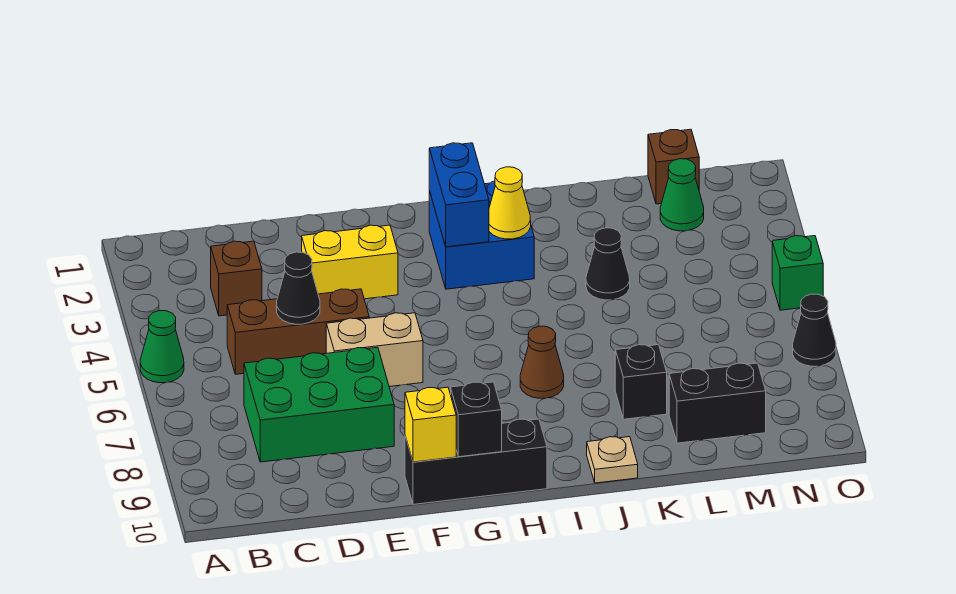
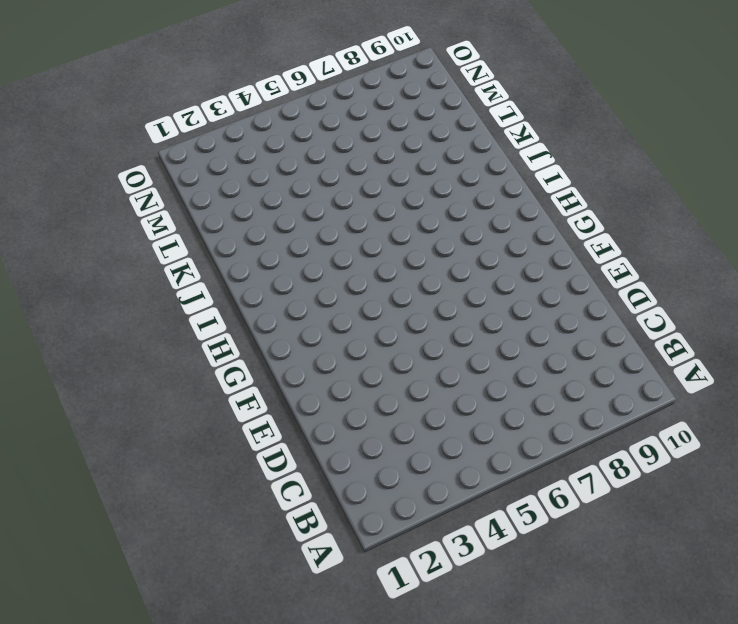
none -> green 1x1 cone [140,311,184,383]
none -> brown 1x1 brick [211,241,262,316]
none -> brown 1x3 brick [227,289,369,374]

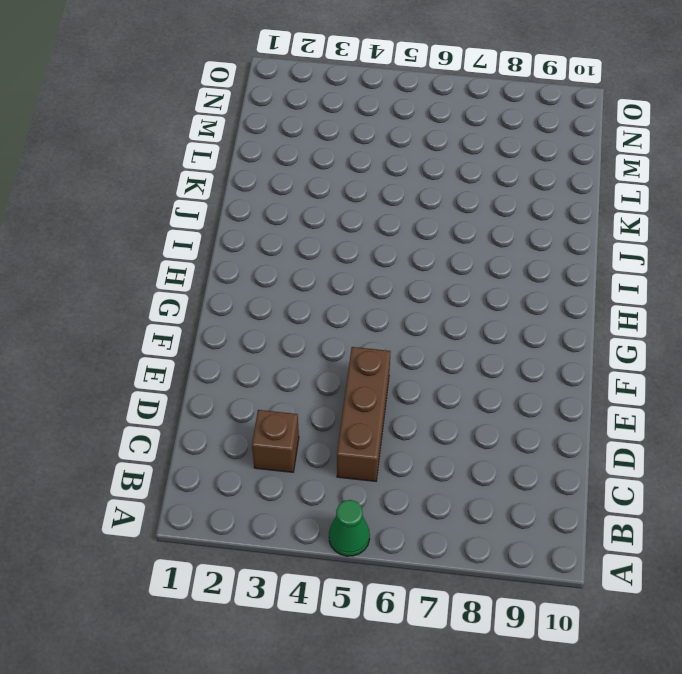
none -> green 2x3 brick [244,347,394,462]
none -> yellow 1x2 brick [302,225,398,299]
none -> tan 1x2 brick [326,313,423,387]

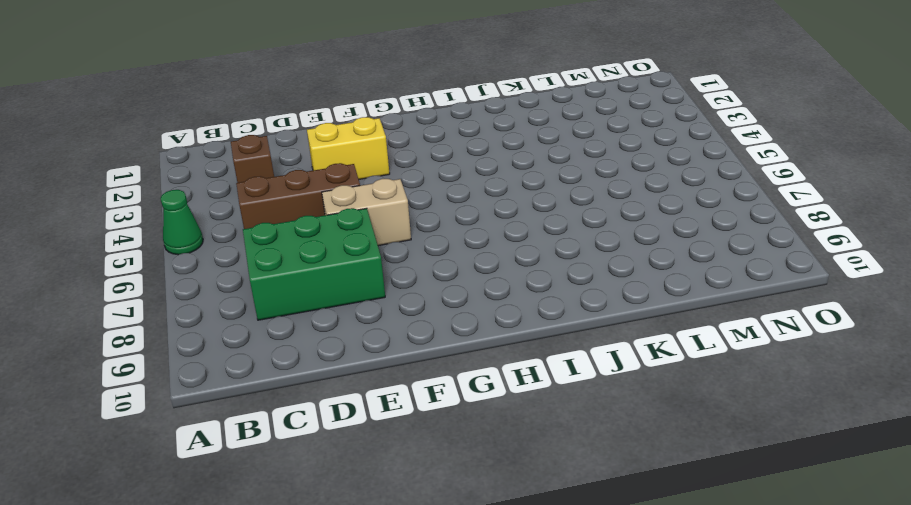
none -> black 1x3 brick [405,419,547,505]
none -> blue 2x2 brick [429,181,534,289]
none -> brown 1x1 cone [520,326,564,398]

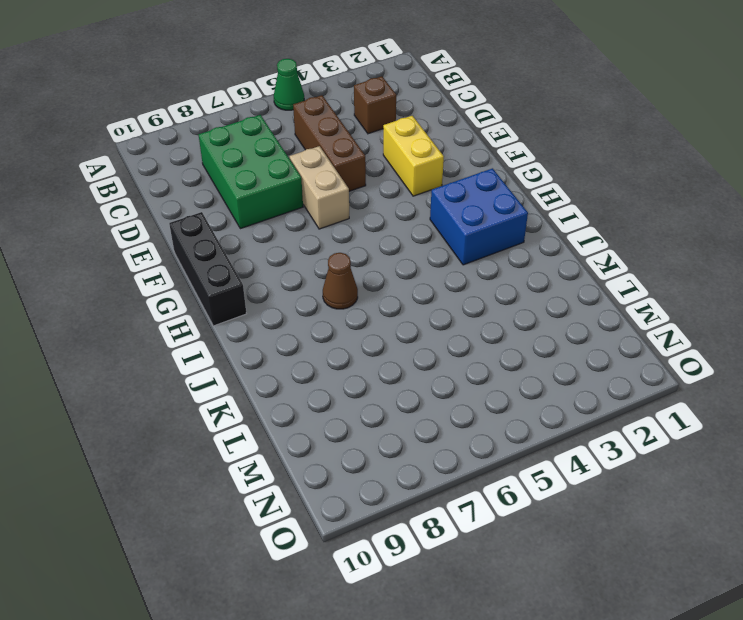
none -> tan 1x1 plate [587,437,638,483]
none -> black 1x1 cone [586,228,630,300]
none -> black 1x1 brick [615,345,667,419]

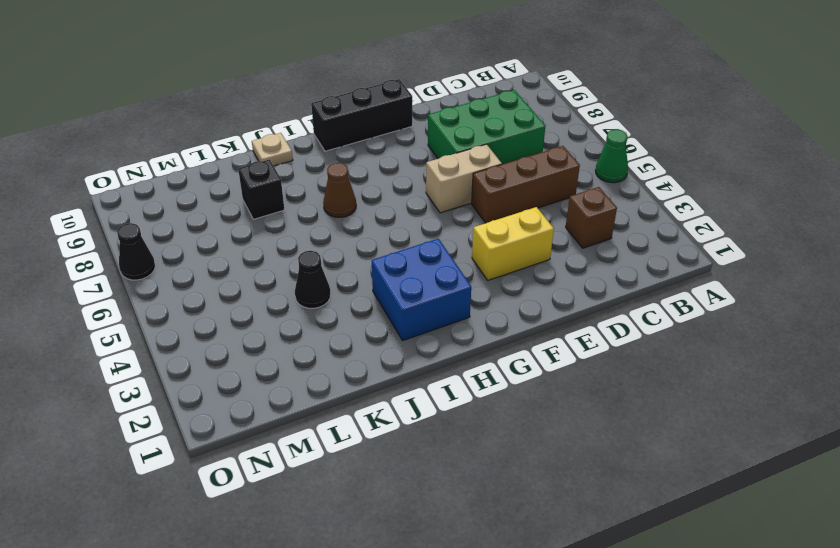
none -> black 1x2 brick [669,363,766,443]
none -> brown 1x1 brick [648,129,699,204]
none -> green 1x1 cone [660,159,704,231]

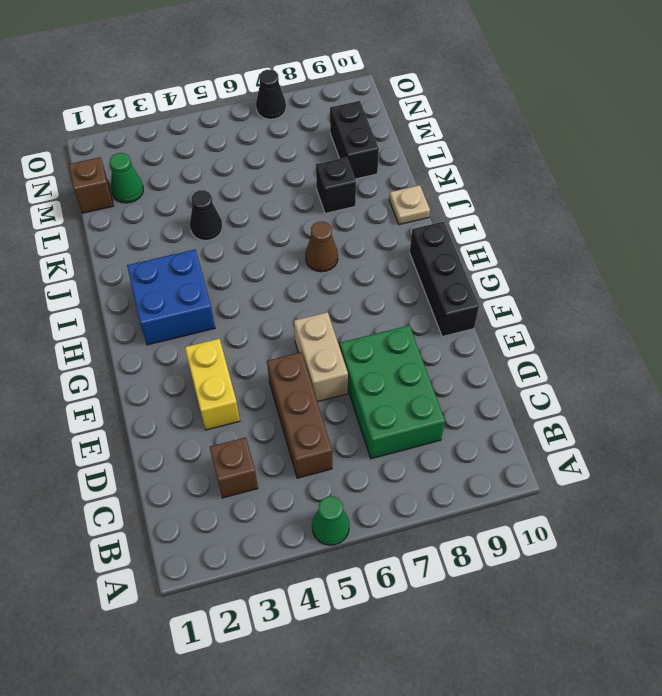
none -> green 1x1 brick [772,236,823,310]
none -> black 1x1 cone [277,252,320,324]
none -> yellow 1x1 brick [405,387,456,462]

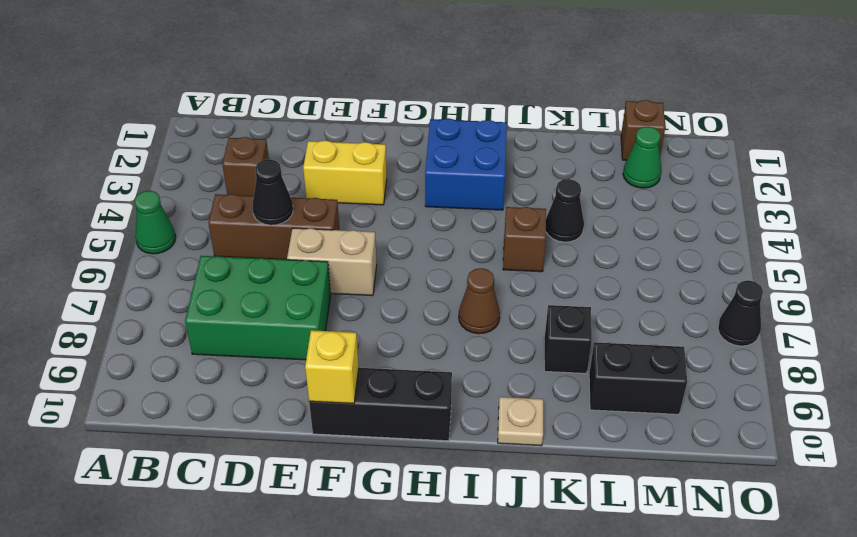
brown 1x1 brick [503,207,546,272] -> none
none -> green 1x1 brick [772,236,823,310]
none -> black 1x1 brick [451,382,502,457]
none -> blue 1x2 brick [429,143,489,247]

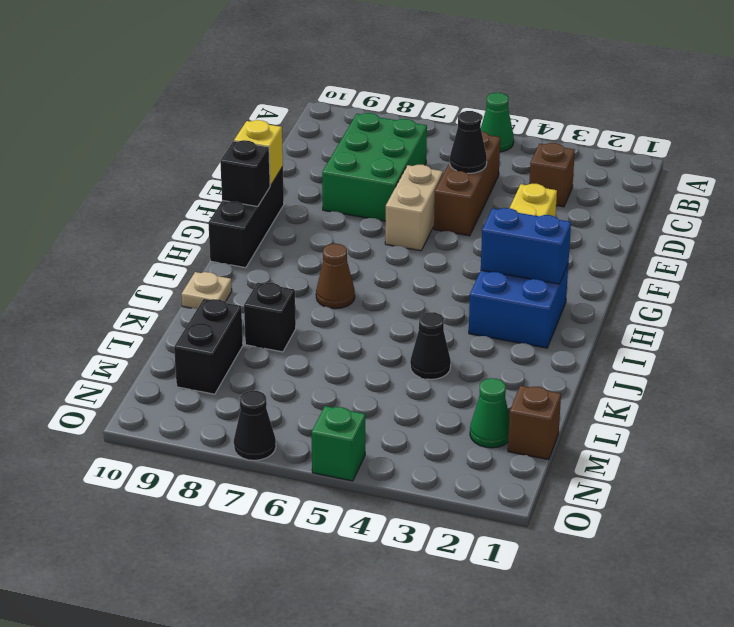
none -> yellow 1x1 cone [489,167,531,239]

